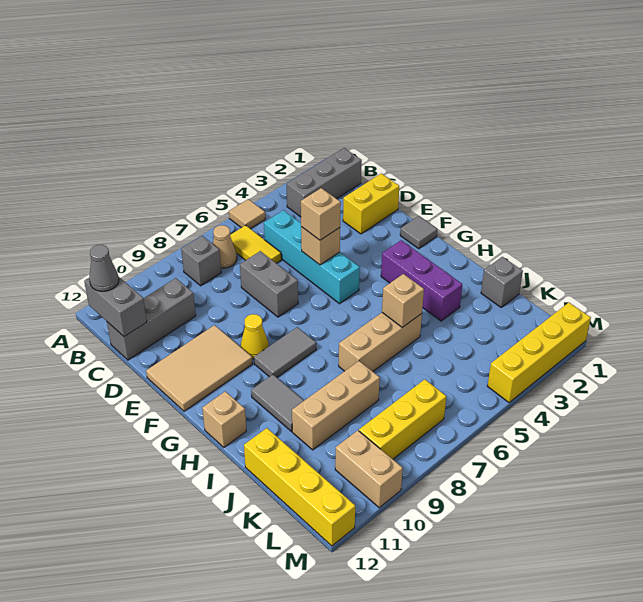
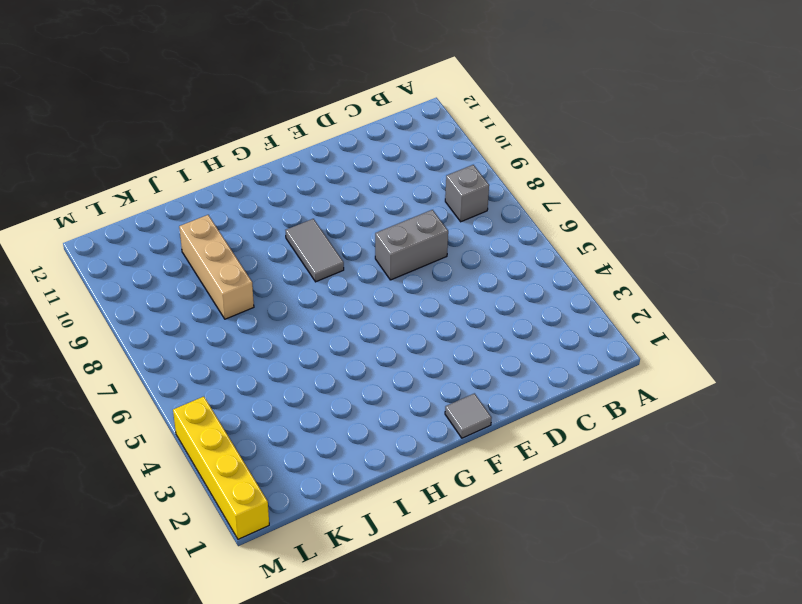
none -> tan 1x1 tile [229,199,265,229]
none -> grey 1x3 brick [287,148,362,217]
none -> yellow 1x2 tile [230,225,281,263]

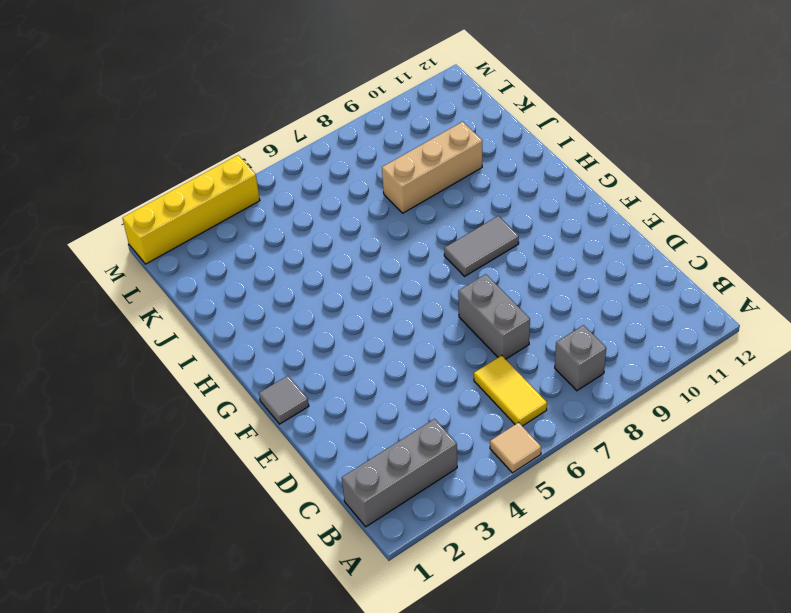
none -> tan 1x1 cone [213,225,237,268]
none -> cyan 1x4 brick [264,210,360,304]
none -> grey 1x3 brick [107,278,196,360]

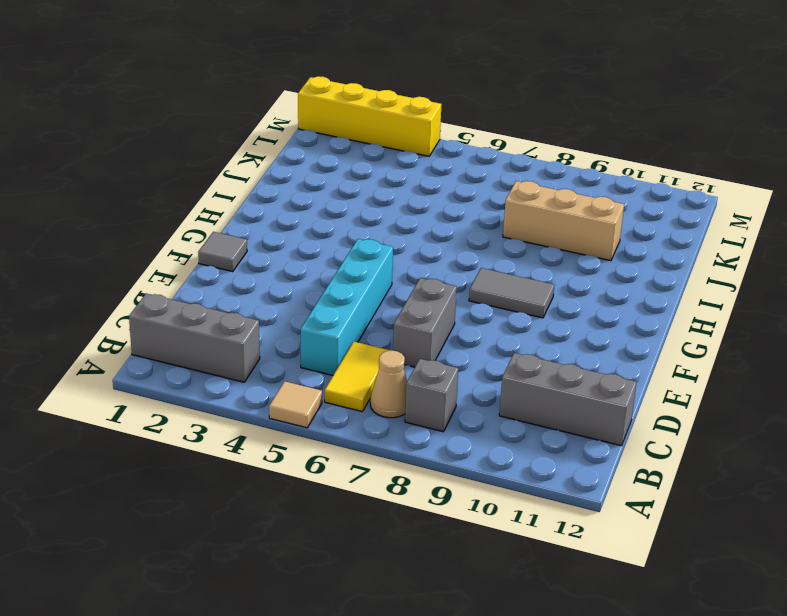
none -> yellow 1x2 brick [343,173,399,234]
none -> tan 2x3 tile [146,325,252,411]
none -> yellow 1x1 cone [241,314,269,359]

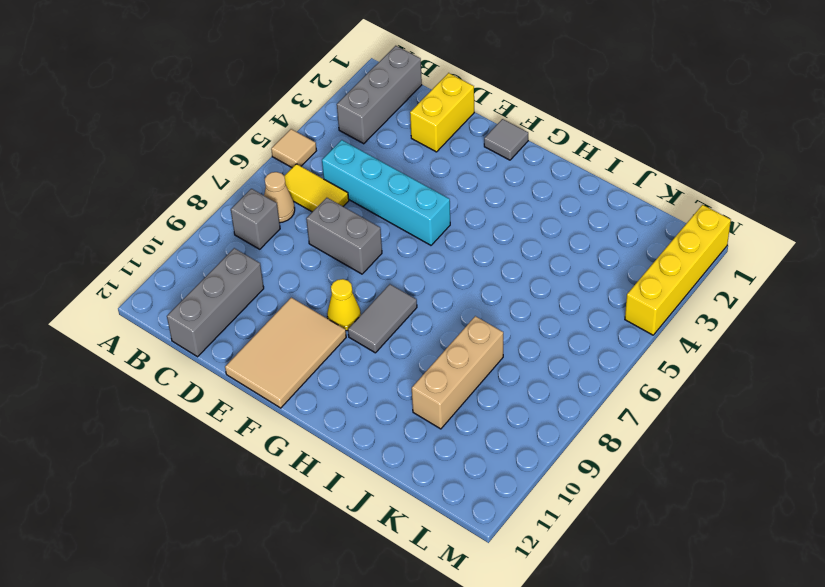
none -> purple 1x3 brick [381,240,462,321]
none -> grey 1x2 tile [251,375,304,432]
none -> tan 1x1 brick [202,391,246,447]

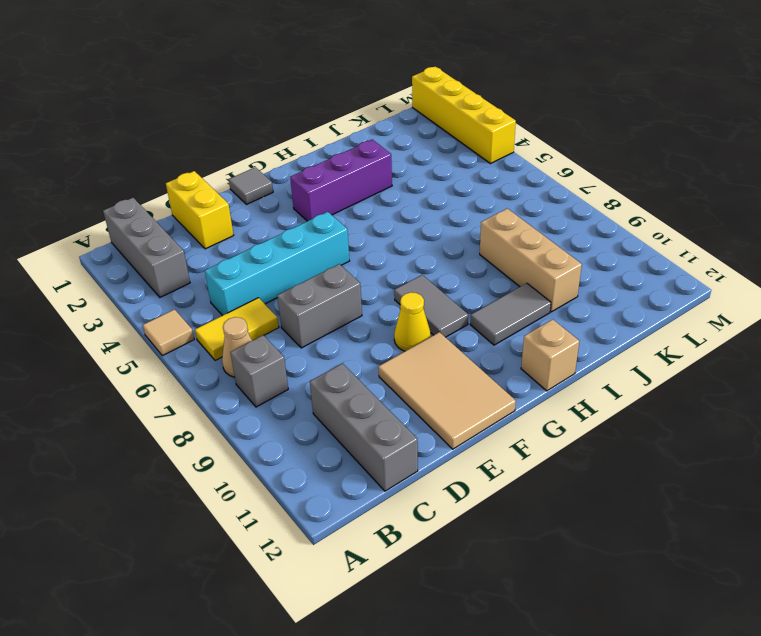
none -> tan 1x3 brick [339,313,422,371]
none -> grey 1x1 brick [481,257,523,307]
none -> yellow 1x4 brick [244,428,355,546]

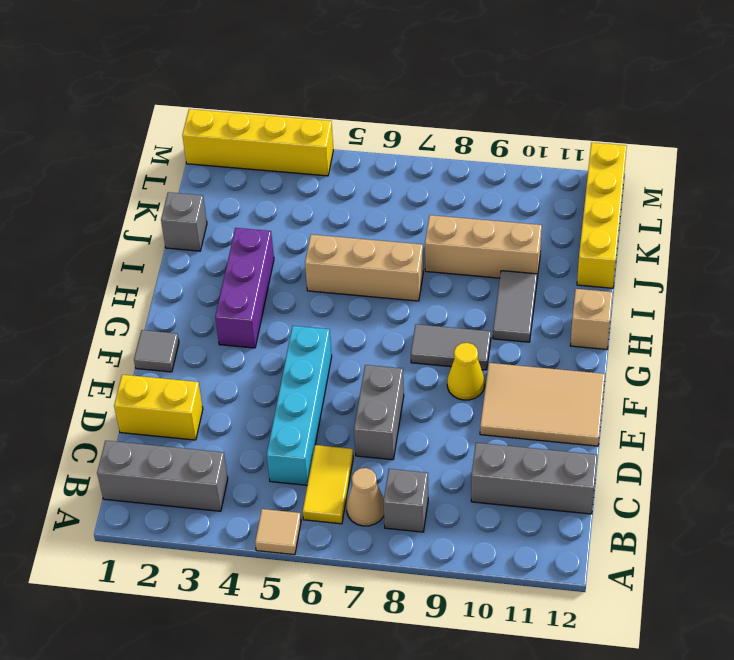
none -> yellow 1x3 brick [359,379,446,459]
none -> tan 1x2 brick [335,430,403,508]
none -> grey 1x2 brick [84,276,147,337]

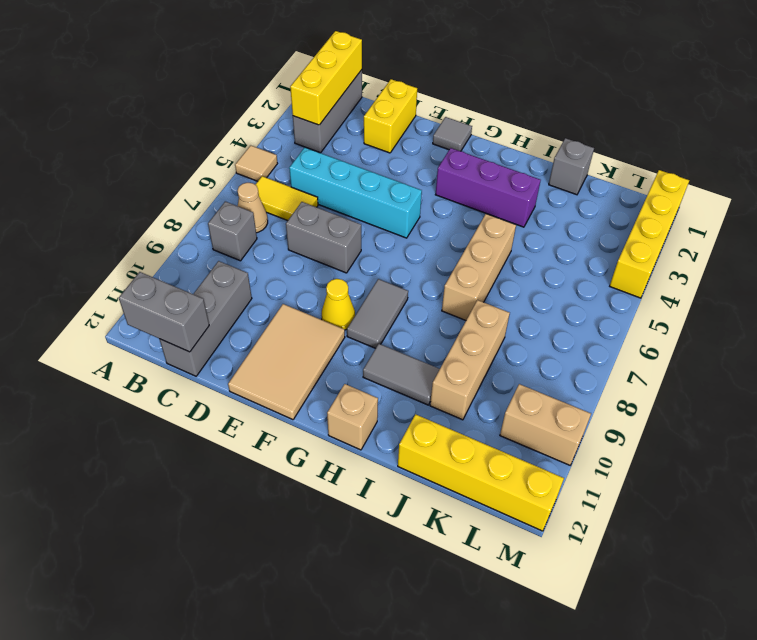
yellow 1x3 brick [290,31,362,125] -> yellow 1x3 brick moved to [359,379,446,459]
none -> tan 1x1 brick [301,227,340,265]
none -> tan 1x1 brick [382,274,424,327]
none -> grey 1x1 cone [89,245,119,291]

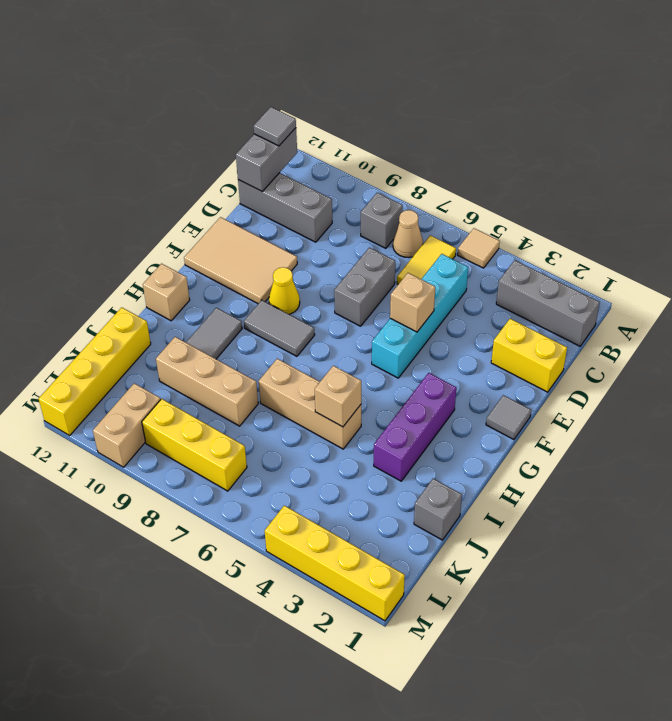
grey 1x1 tile [254,107,296,146] -> grey 1x1 cone [89,245,119,291]
none -> tan 1x1 brick [301,188,341,240]

